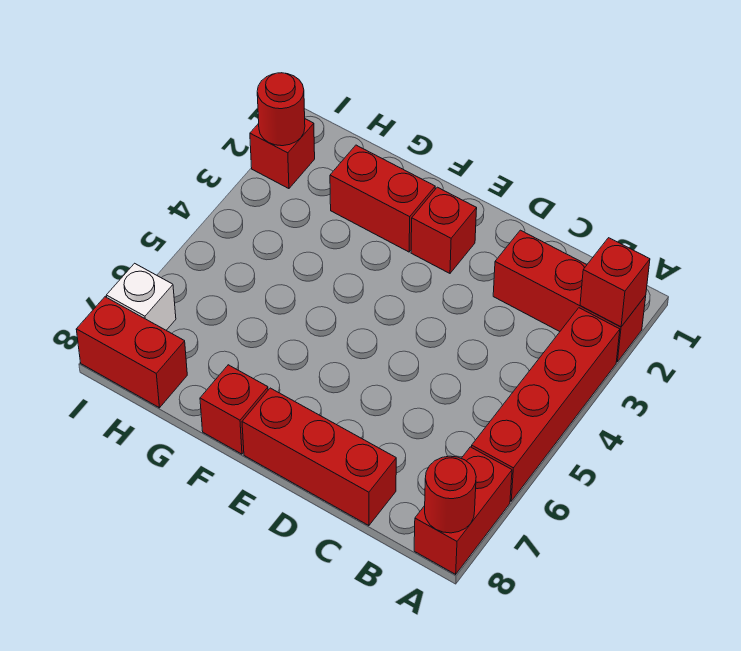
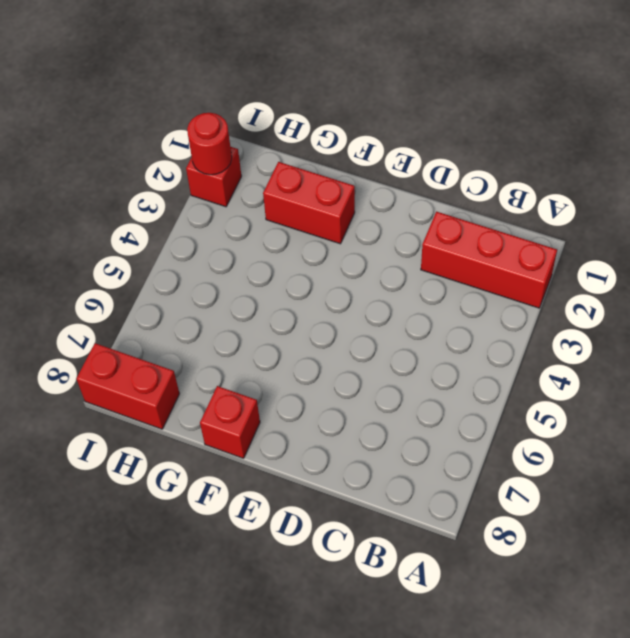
none -> red 1x4 brick [472,308,620,501]
none -> red 1x2 brick [414,447,512,574]
none -> red 1x3 brick [242,388,396,526]

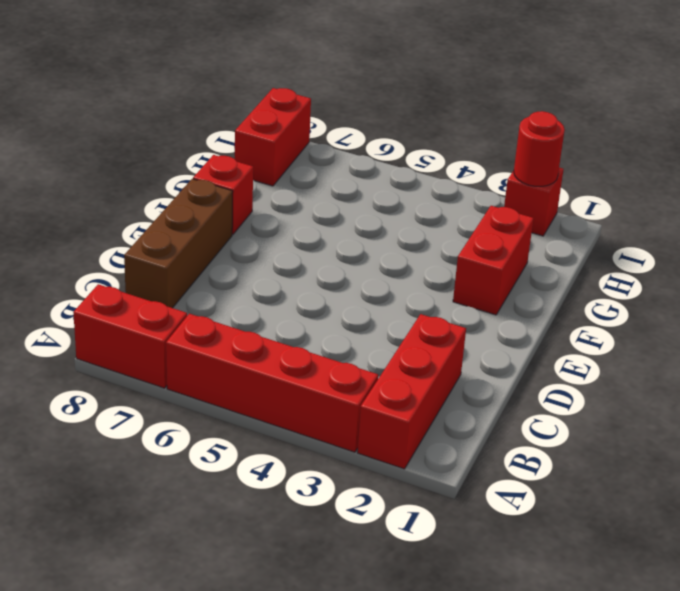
brown 1x3 brick [124,179,233,308] -> red 1x3 brick [242,388,396,526]
none -> red 1x1 brick [411,187,477,273]
none -> white 1x1 brick [106,263,176,330]
none -> red 1x1 brick [580,238,650,327]

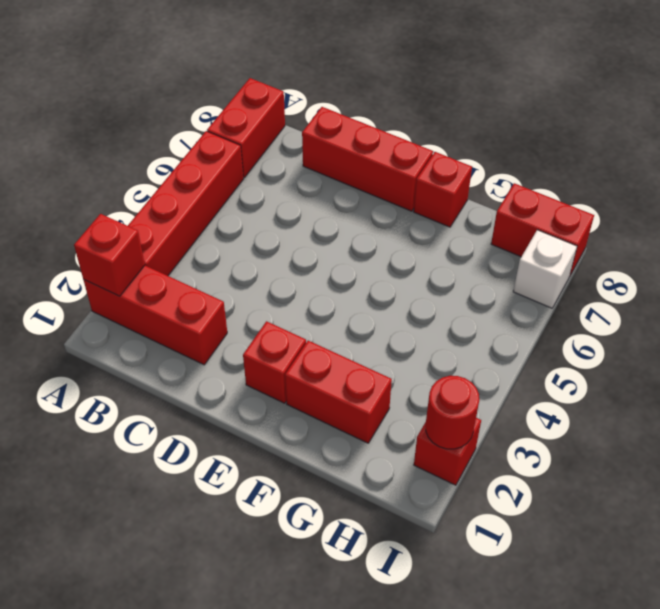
none -> red 1x1 round brick [425,456,476,533]

